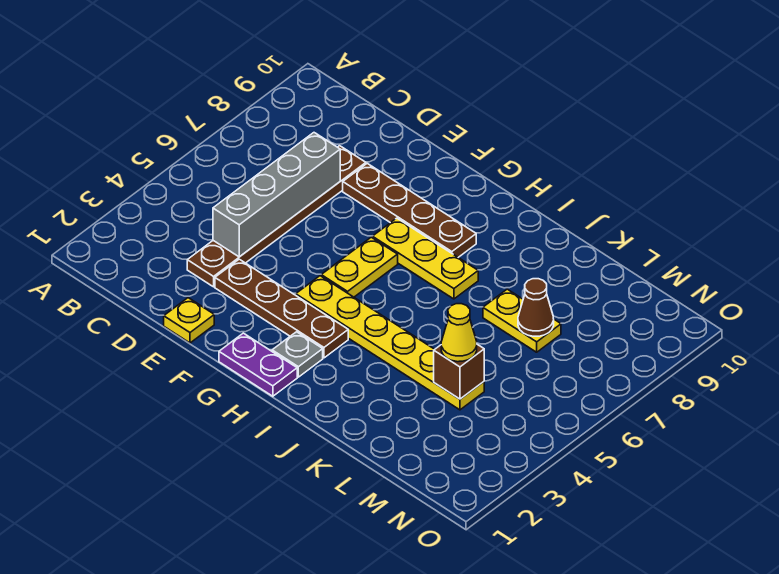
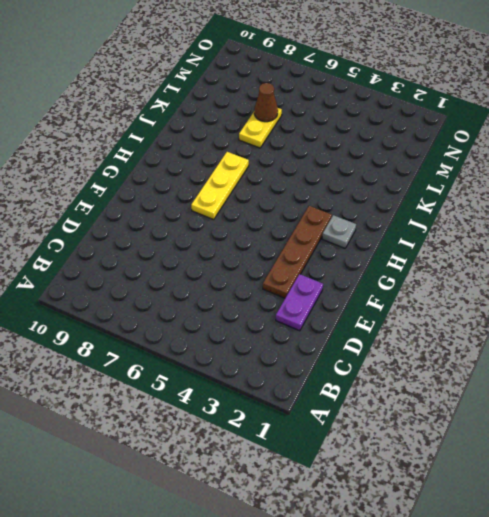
purple 1x2 plate [276,274,323,331] -> purple 1x2 plate moved to [219,333,297,396]
none -> brown 1x6 plate [187,146,366,287]
none -> yellow 1x1 plate [164,298,214,343]
none -> brown 1x4 plate [343,163,476,257]

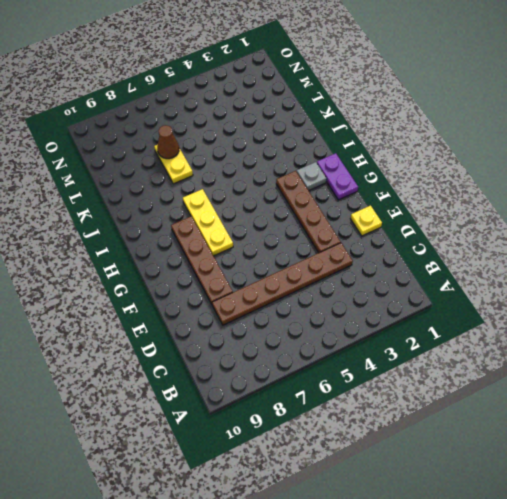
none -> yellow 1x6 plate [296,276,484,410]
none -> yellow 1x2 plate [321,237,398,297]
none -> grey 1x4 brick [213,133,340,257]

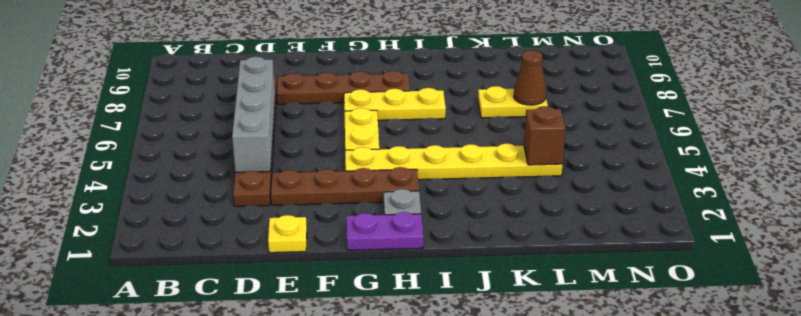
none -> yellow 1x1 cone [441,304,477,362]

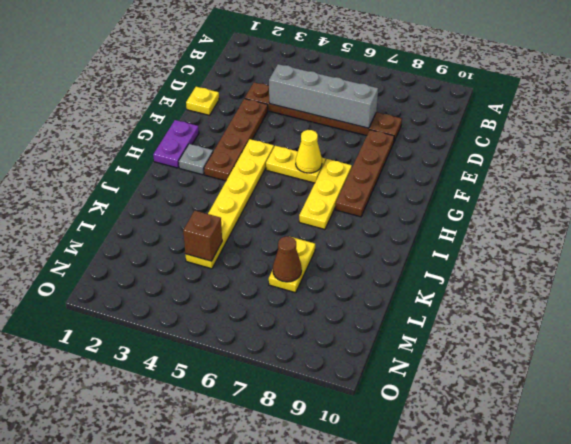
yellow 1x1 cone [296,130,322,173] -> yellow 1x1 cone moved to [441,304,477,362]

